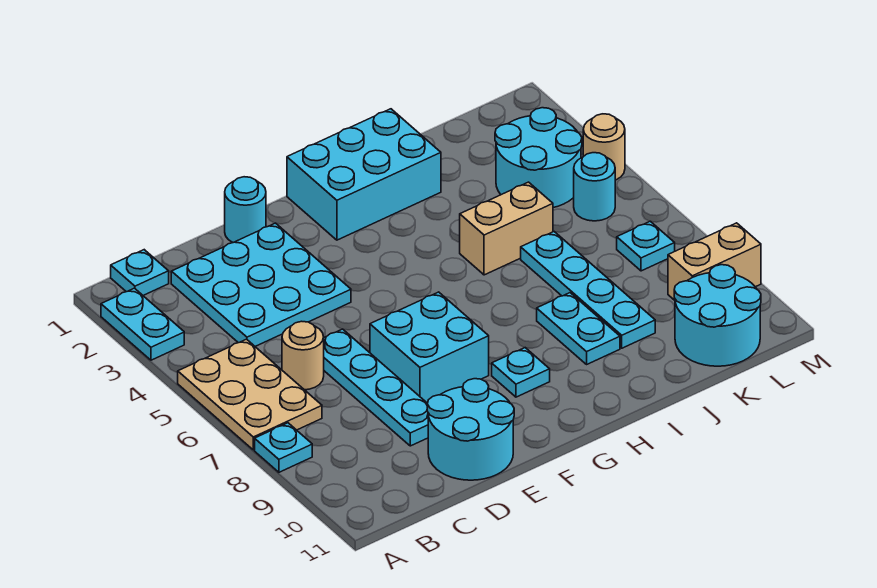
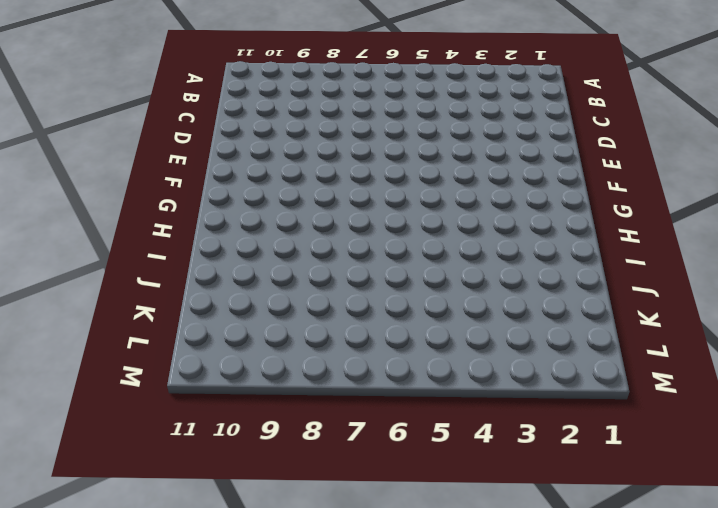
none -> cyan 1x2 plate [101,288,184,360]
none -> tan 2x3 plate [178,339,322,450]
none -> cyan 1x1 plate [255,423,312,472]

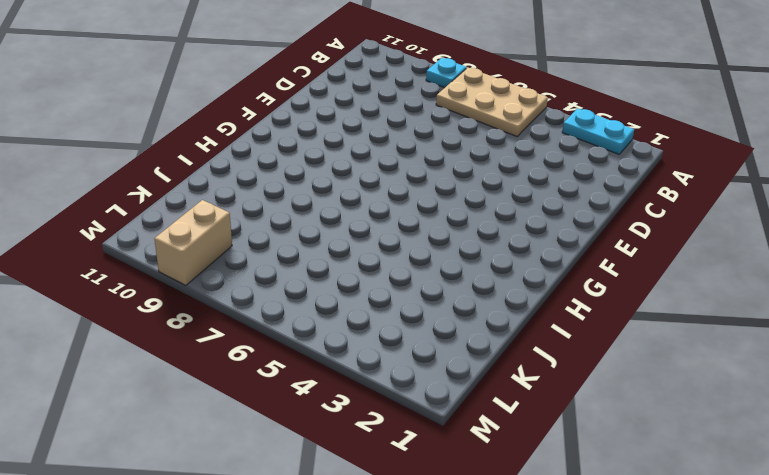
none -> cyan 1x1 plate [111,250,169,295]
none -> cyan 3x3 plate [171,223,351,346]
none -> tan 1x1 round brick [282,321,324,390]

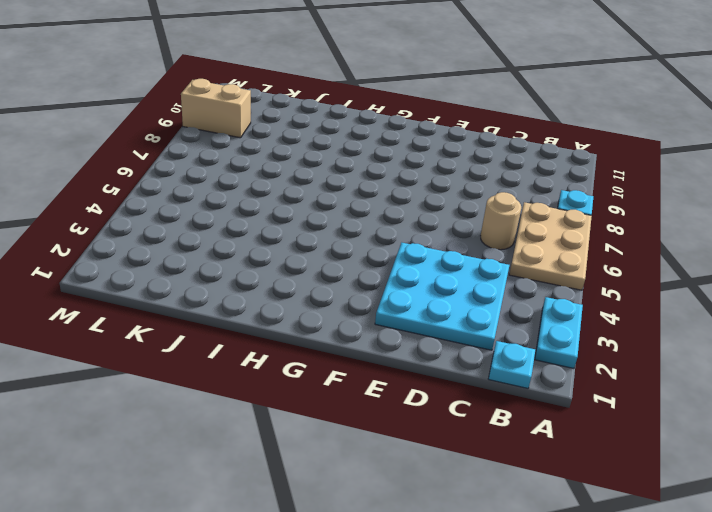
none -> cyan 1x4 plate [324,329,428,446]
none -> cyan 2x2 round brick [427,379,514,480]
none -> cyan 1x1 round brick [225,177,266,242]

